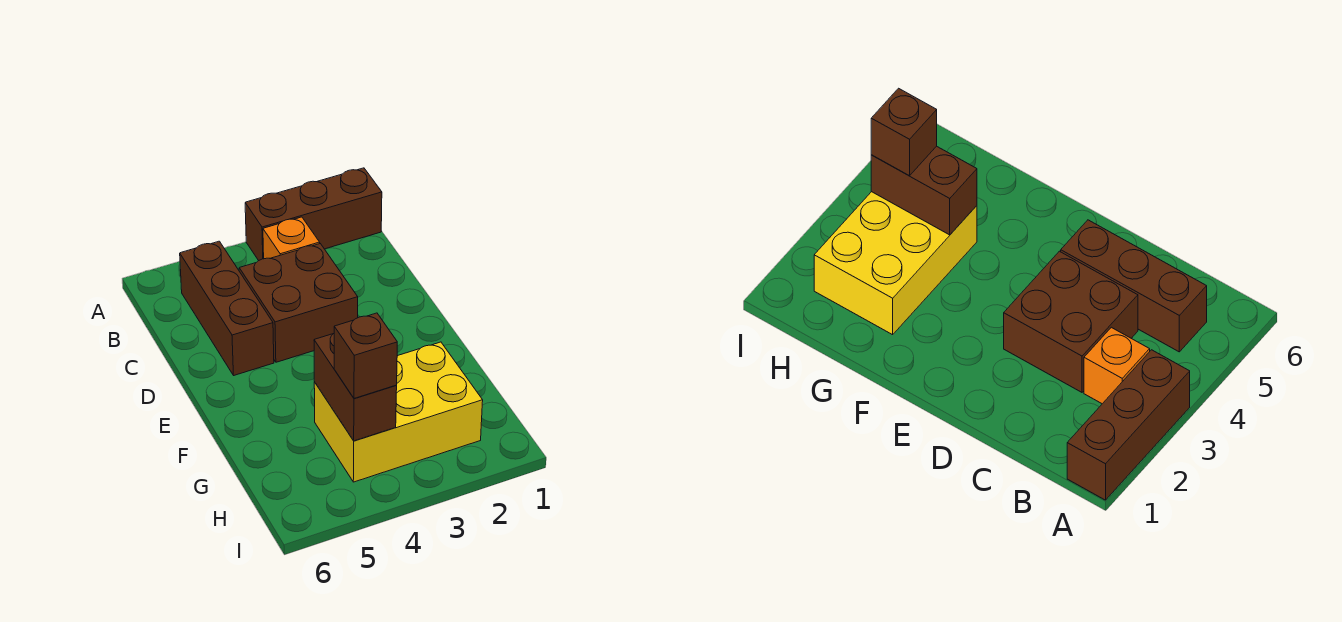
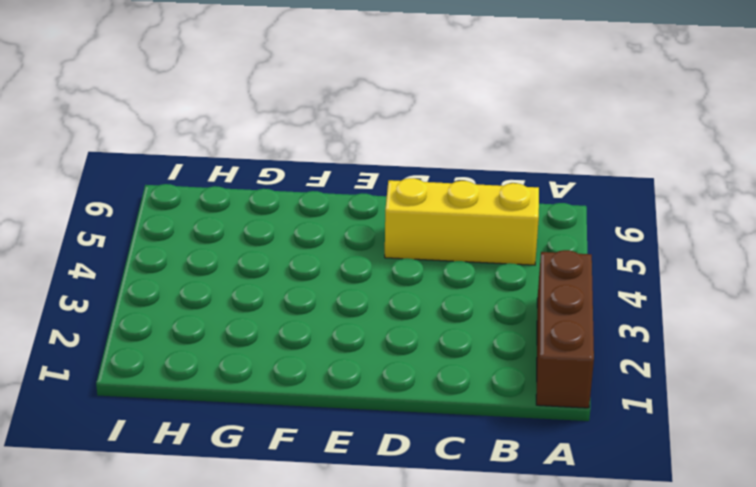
yellow 1x3 brick [385,178,539,265] -> brown 1x3 brick [180,241,274,375]
none -> orange 1x1 brick [263,217,320,259]
none -> brown 2x2 brick [239,244,358,362]

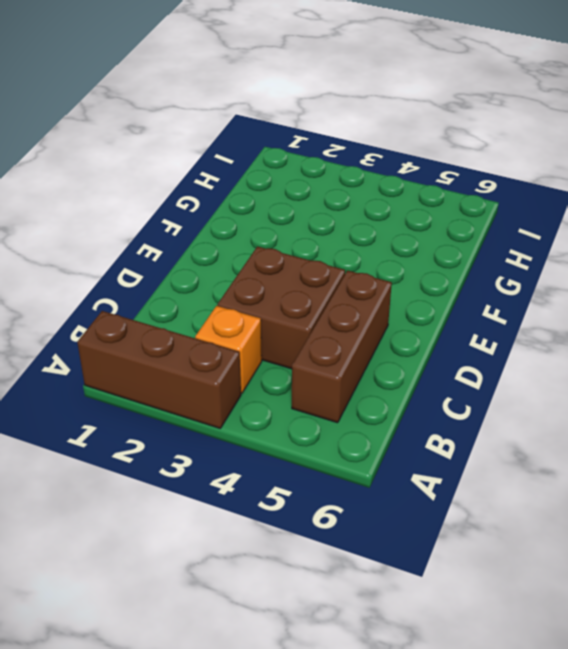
none -> yellow 2x3 brick [314,342,483,482]
none -> brown 1x2 brick [314,334,397,441]

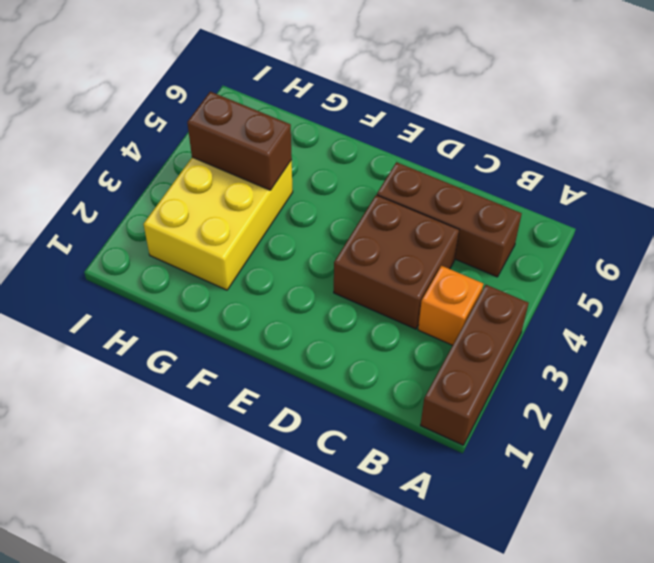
none -> brown 1x1 brick [334,313,397,398]

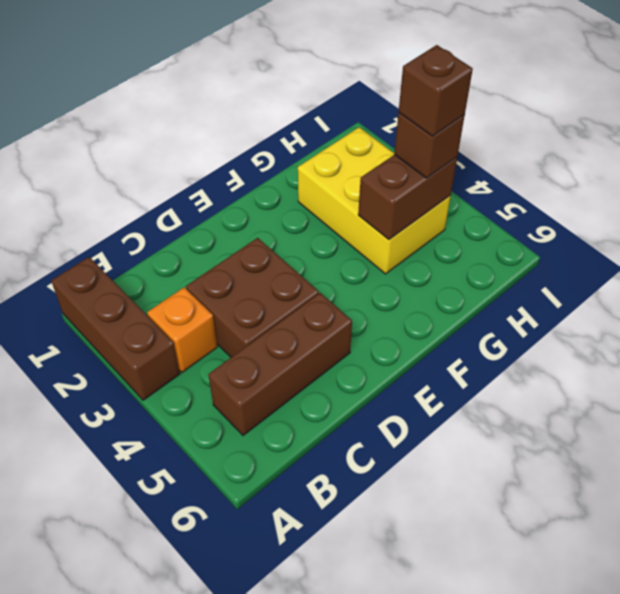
brown 1x1 brick [399,45,473,136] -> none

